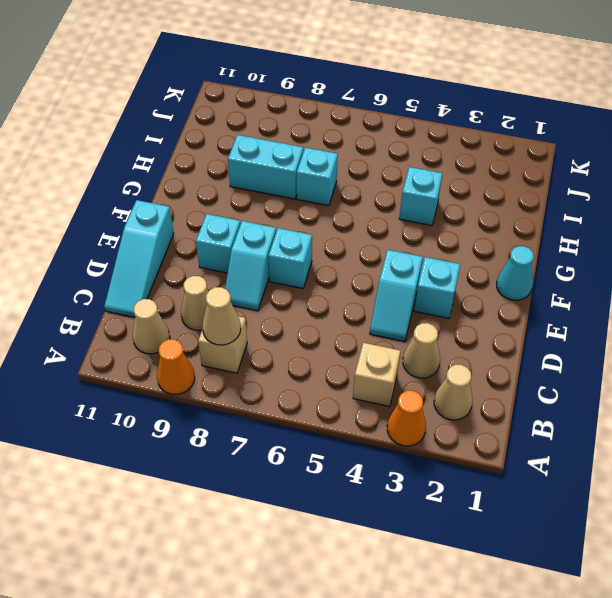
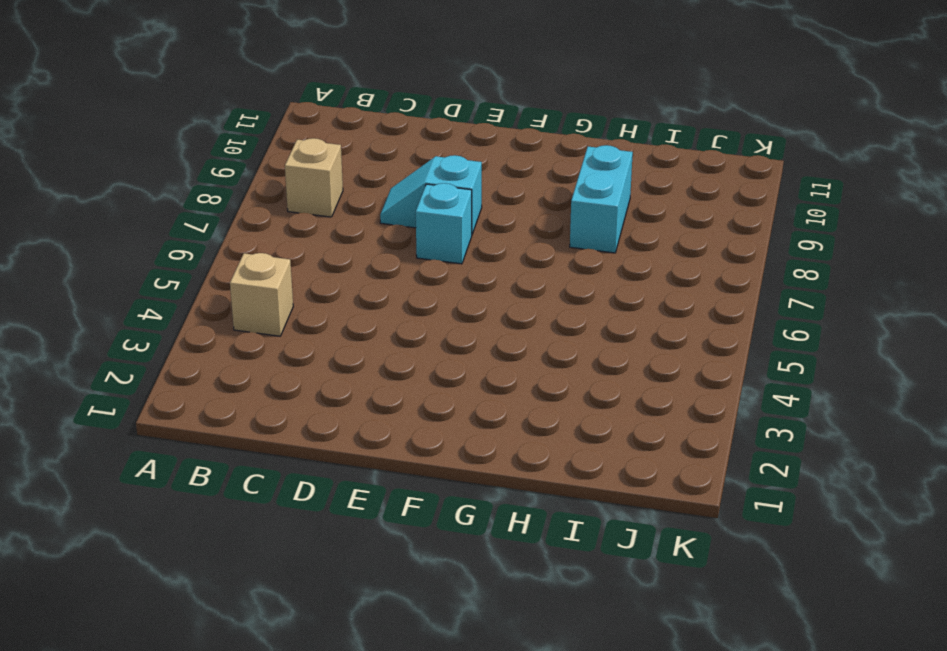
none -> orange 1x1 cone [387,391,426,446]
none -> orange 1x1 cone [157,339,195,395]
none -> tan 1x1 cone [434,365,472,420]

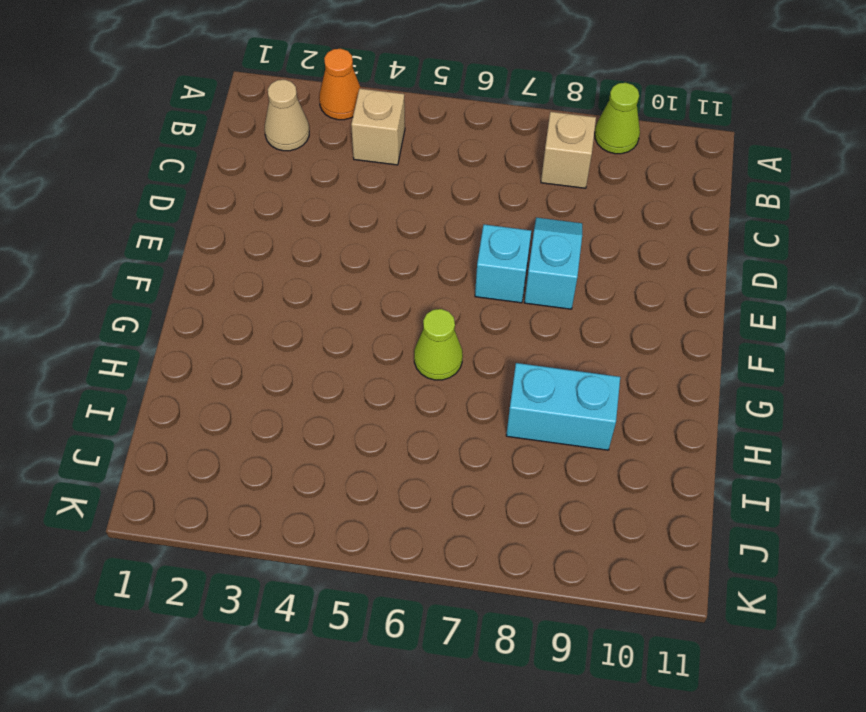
lime 1x1 cone [595,83,640,154] -> orange 1x1 cone [157,339,195,395]
lime 1x1 cone [414,309,463,380] -> none
none -> tan 1x1 cone [133,299,170,354]
none -> tan 1x1 cone [403,323,440,378]
none -> tan 1x1 cone [181,276,208,330]

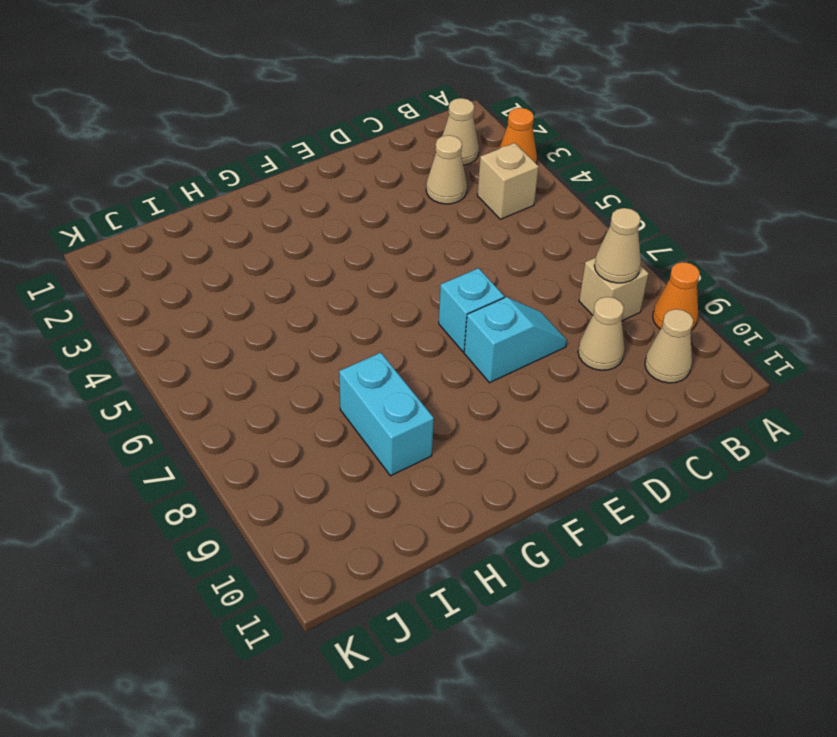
none -> cyan 1x3 slope [104,200,174,317]
none -> cyan 1x2 slope [370,250,423,341]
none -> cyan 1x1 brick [414,257,460,318]

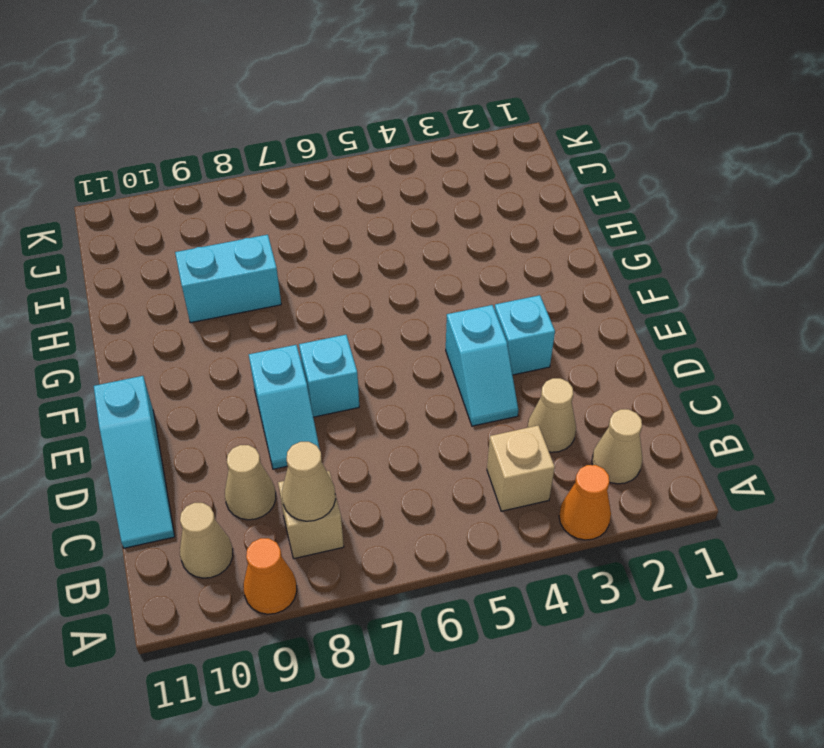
none -> cyan 1x1 brick [196,214,240,273]
none -> cyan 1x1 cone [497,246,534,300]
none -> cyan 1x1 brick [399,167,442,226]

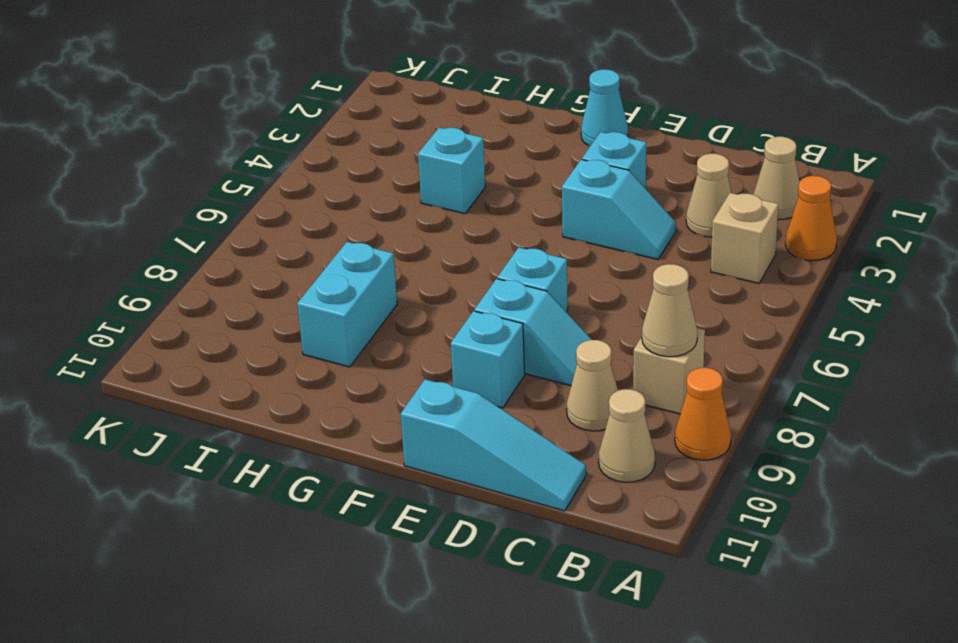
none -> cyan 1x1 brick [297,148,338,206]

